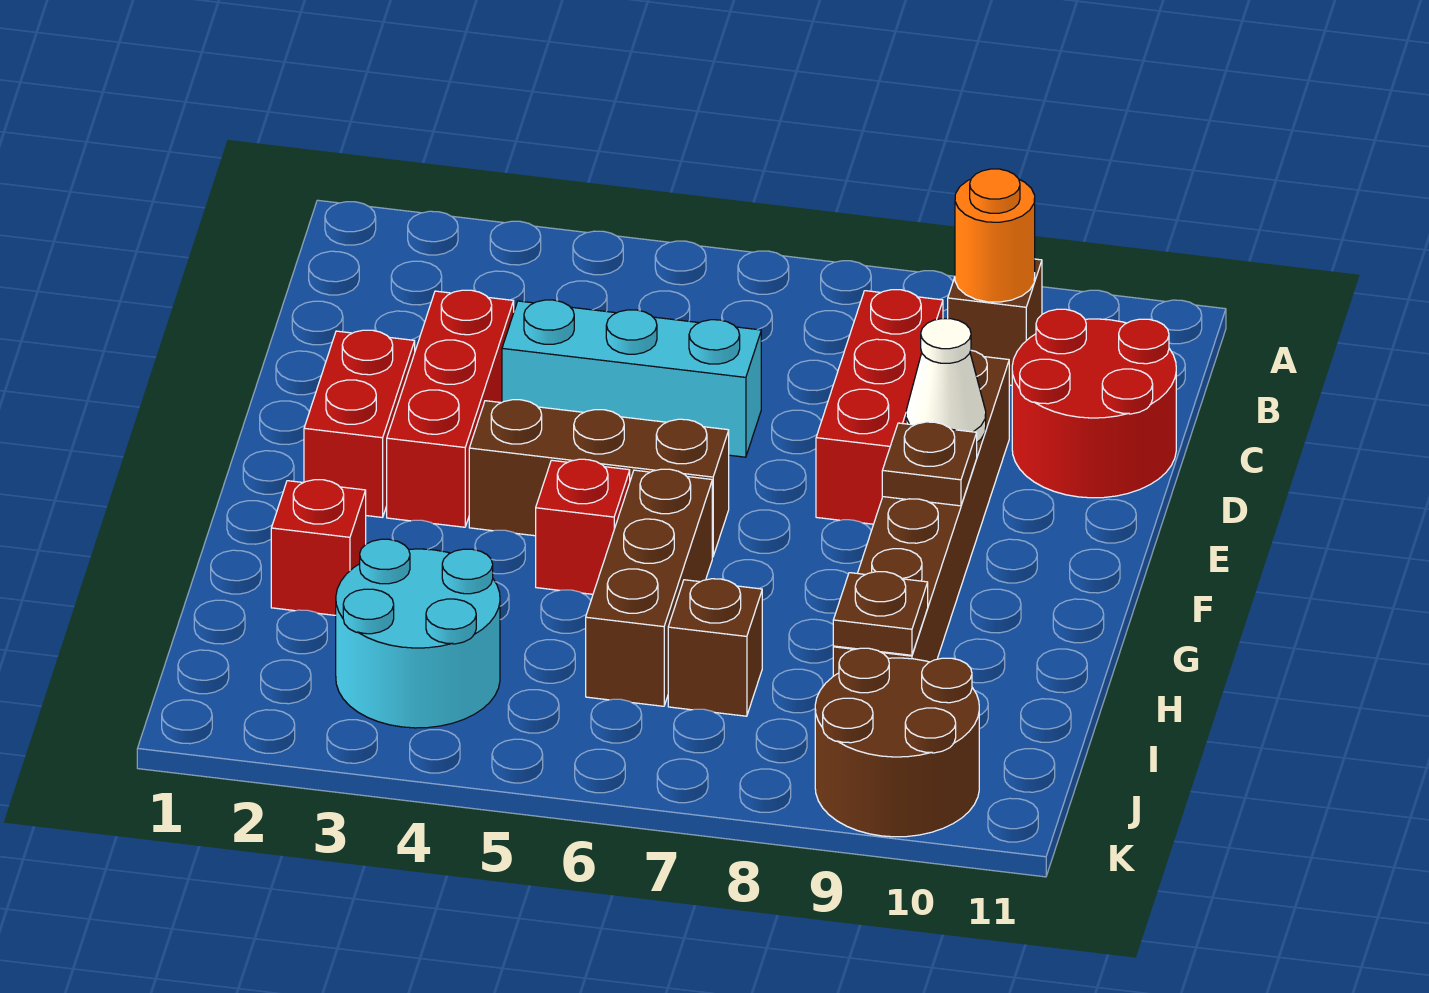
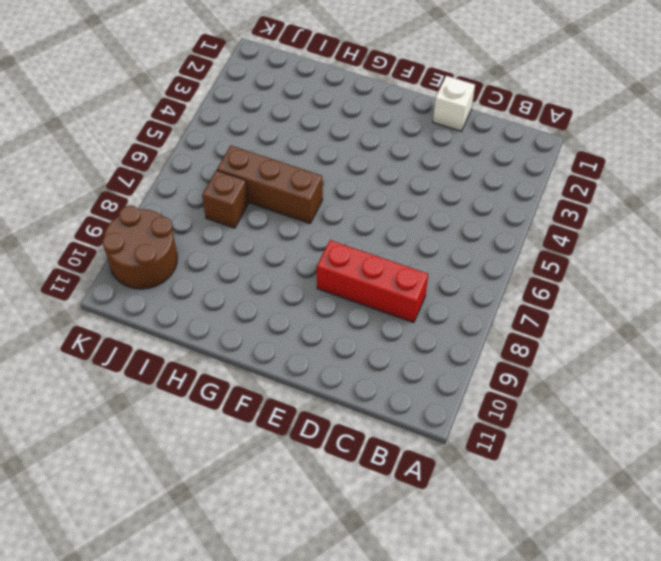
white 1x1 brick [433,76,475,131] -> none
none -> brown 1x1 brick [948,259,1042,385]
none -> red 2x2 round brick [1012,309,1176,498]
none -> red 1x3 brick [387,290,514,527]

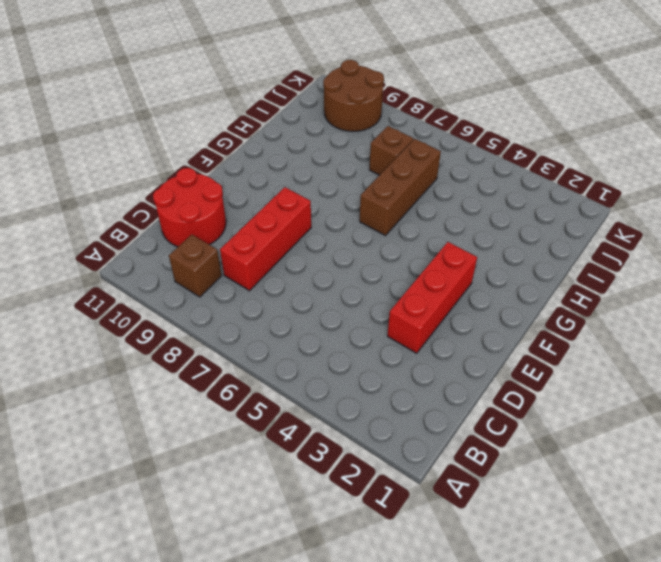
none -> cyan 1x3 brick [502,300,761,457]
none -> brown 1x6 brick [833,350,1009,676]
none -> red 1x2 brick [304,330,415,517]

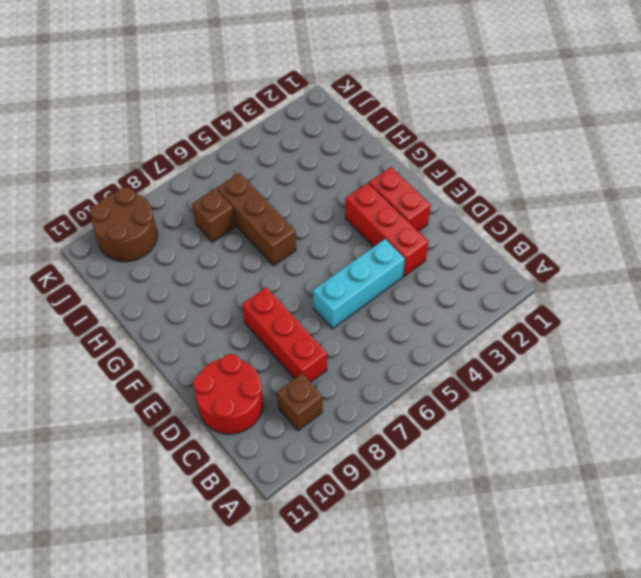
none -> brown 1x6 brick [833,350,1009,676]
none -> brown 1x3 brick [469,400,729,557]
none -> red 1x1 brick [536,459,630,594]

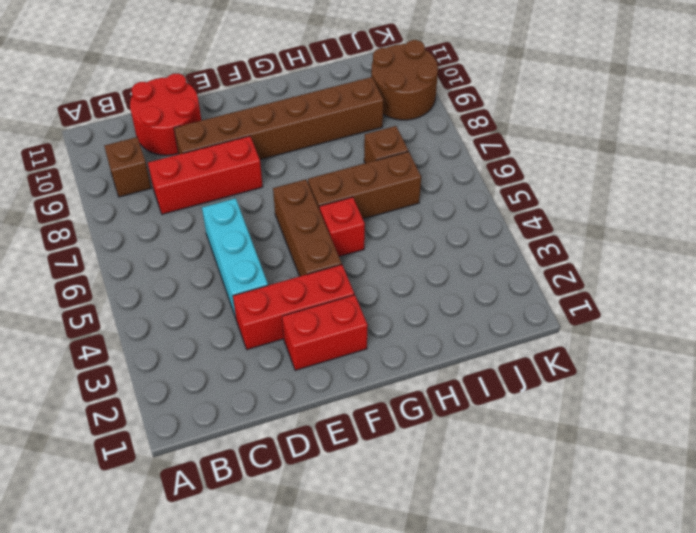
none -> red 1x1 brick [271,480,366,615]
none -> cyan 2x2 round brick [336,539,500,728]
none -> orange 1x1 round brick [955,169,1035,302]

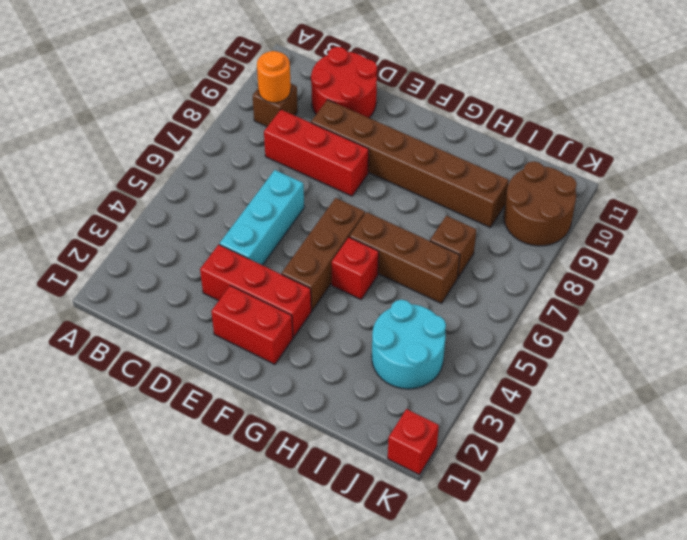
red 1x1 brick [388,409,439,475] -> red 1x1 brick moved to [271,480,366,615]
none -> white 1x1 cone [906,319,986,442]
none -> brown 1x1 plate [882,422,977,506]
none -> brown 1x1 plate [833,572,928,655]

